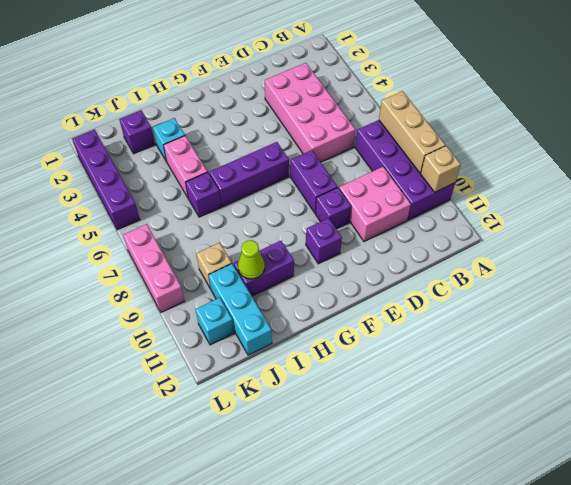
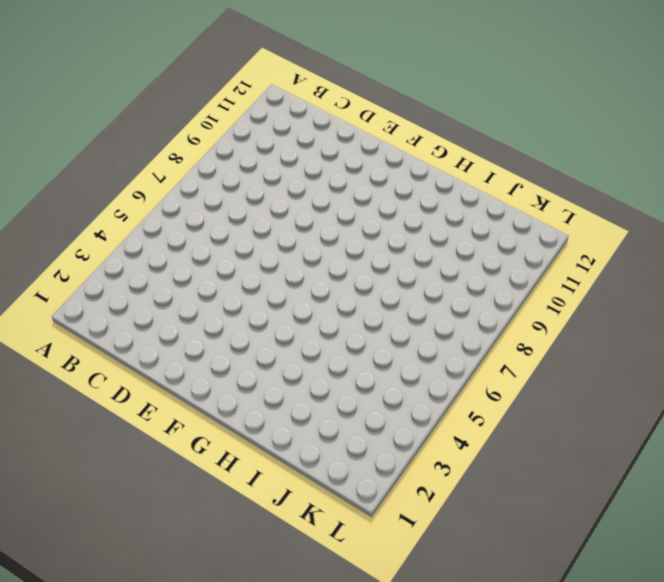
none -> purple 2x4 brick [355,120,455,220]
none -> pink 2x4 brick [265,63,355,162]
none -> pink 2x2 brick [339,167,411,242]

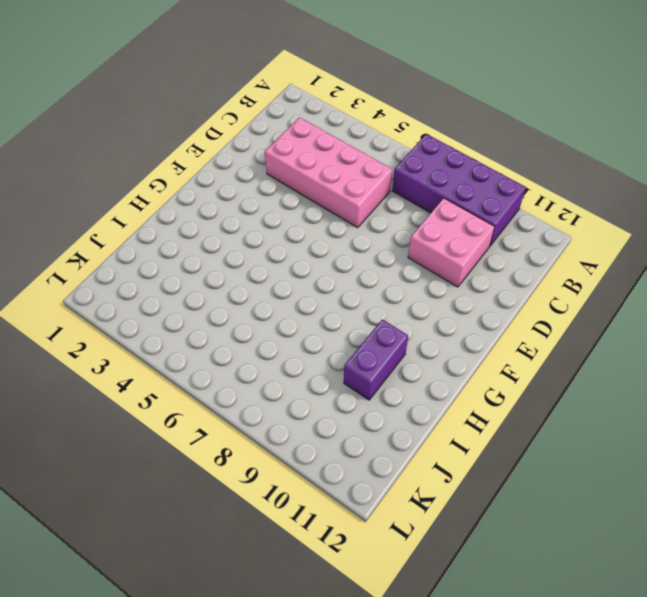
none -> purple 1x2 brick [290,150,338,213]
none -> purple 1x1 brick [316,188,351,229]
none -> purple 1x3 brick [209,142,289,207]

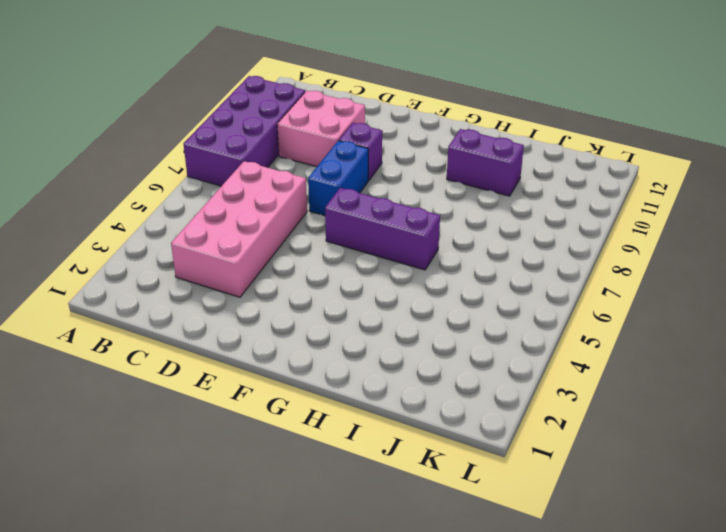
blue 1x2 brick [308,141,368,216] -> purple 1x2 brick [290,150,338,213]
none -> purple 1x1 brick [306,218,342,264]
none -> cyan 1x1 brick [153,118,185,162]
none -> pink 1x2 brick [163,136,208,197]

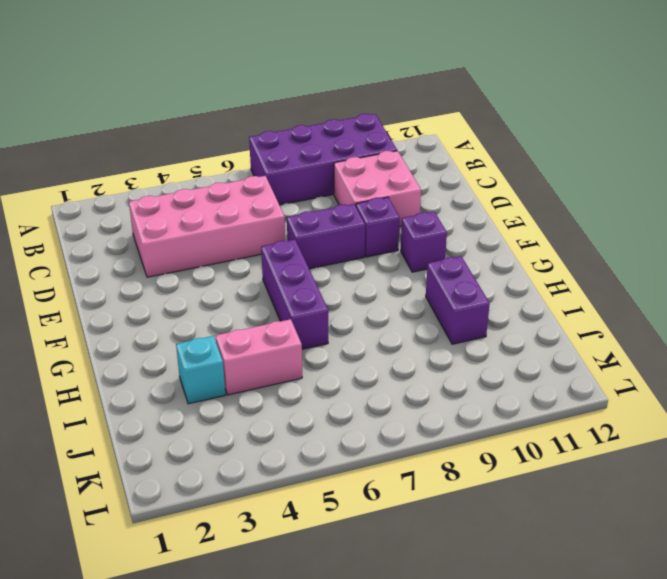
none -> purple 1x1 brick [186,172,221,217]
none -> purple 1x1 brick [119,110,155,154]
none -> tan 1x1 brick [196,243,232,289]

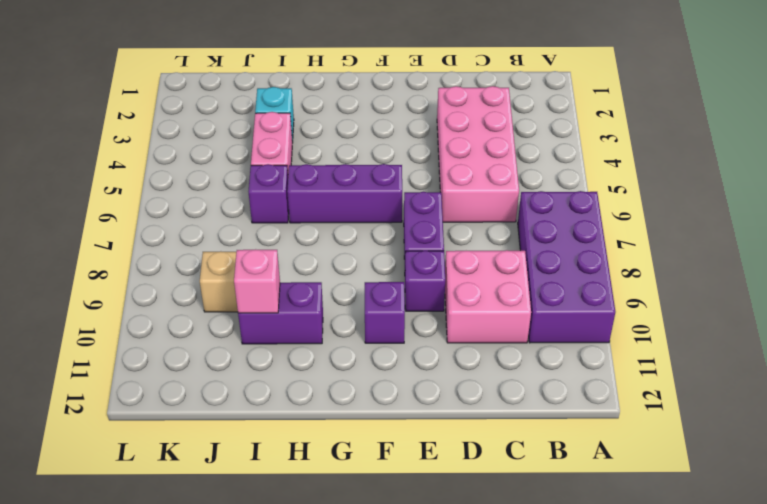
pink 1x1 brick [234,249,280,313] -> lime 1x1 cone [238,240,265,279]
none -> purple 1x1 brick [119,110,155,154]
none -> cyan 1x3 brick [209,264,272,355]
none -> cyan 1x1 brick [196,298,234,345]

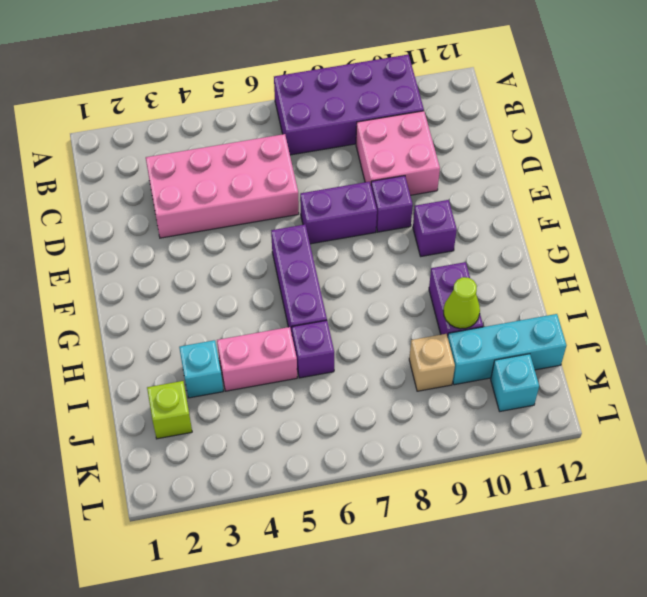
lime 1x1 brick [147,381,192,439] -> purple 1x1 brick [119,110,155,154]
none -> purple 1x4 brick [72,129,140,230]
none -> pink 1x3 brick [123,224,184,312]
none -> tan 1x3 brick [379,91,445,173]

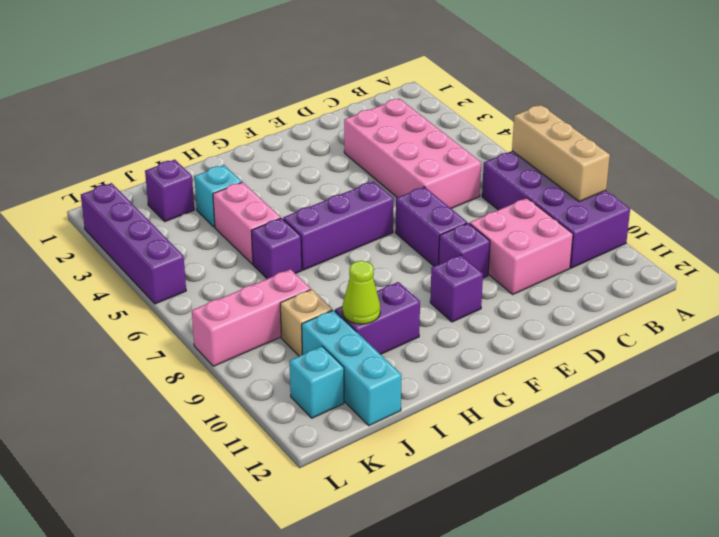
pink 1x3 brick [192,269,311,366] -> pink 1x3 brick turned to [123,224,184,312]
none -> tan 1x1 brick [421,146,461,192]

